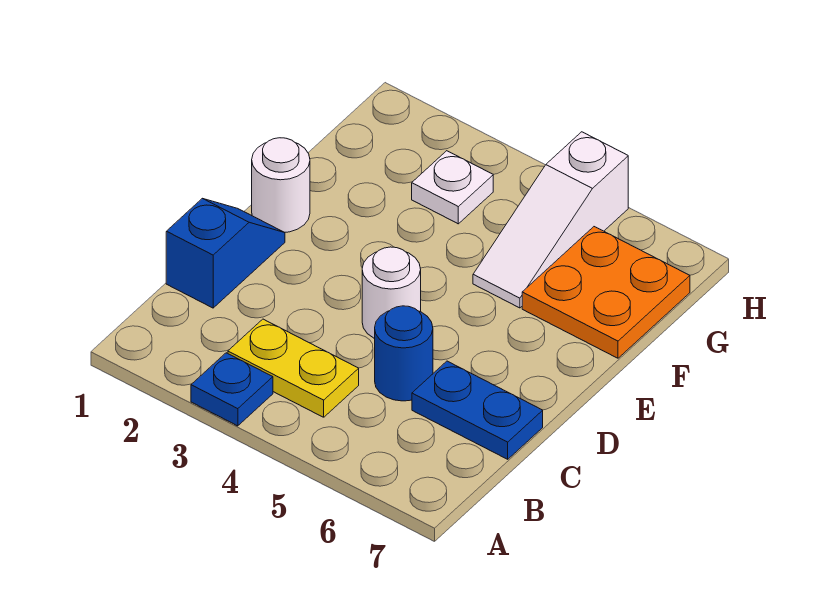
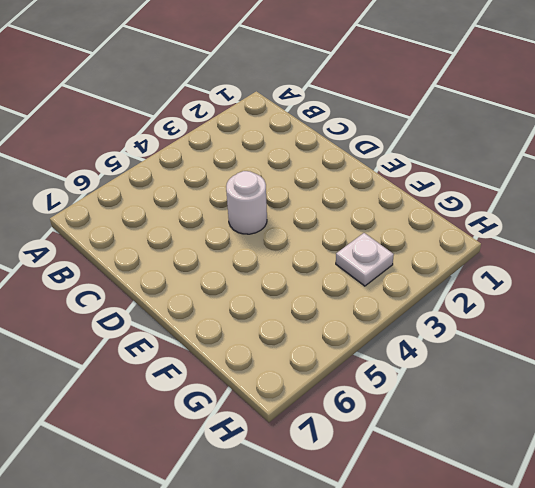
none -> blue 1x1 plate [191,353,273,426]
none -> yellow 1x2 plate [228,319,359,417]

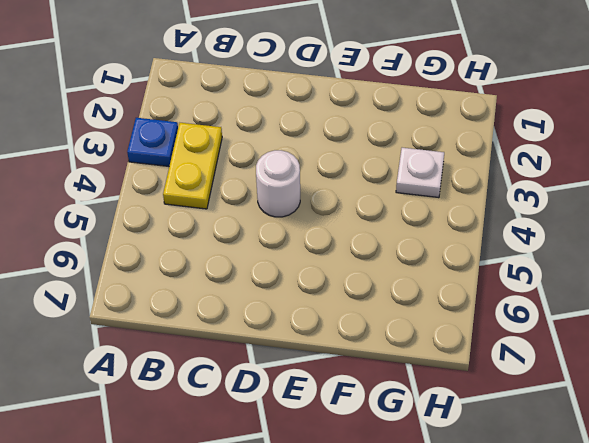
none -> blue 1x2 slope [166,198,285,308]
none -> blue 1x1 round brick [375,306,433,401]

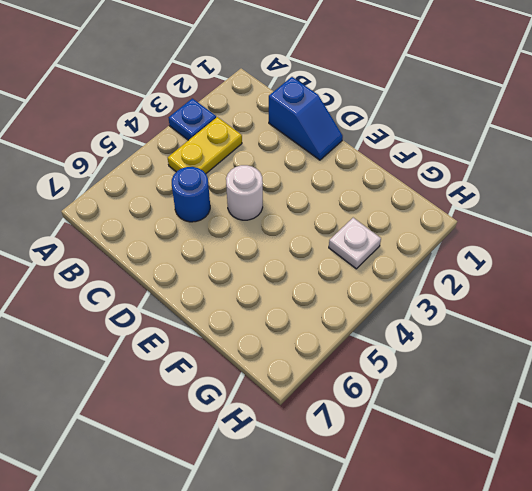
none -> blue 1x2 plate [412,361,543,459]
none -> white 1x1 round brick [252,138,310,232]

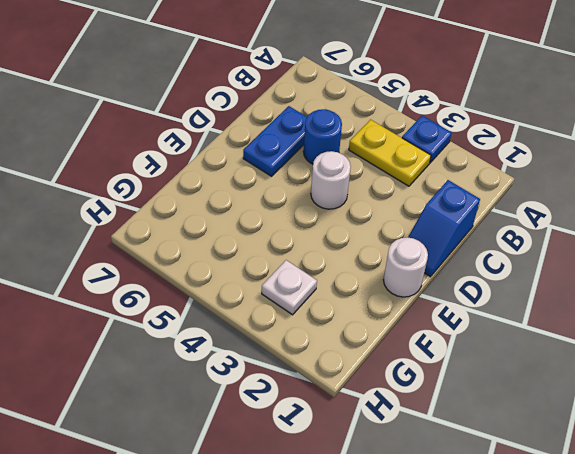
blue 1x2 plate [243,106,307,176] -> blue 1x2 plate turned to [412,361,543,459]
none -> white 1x3 slope [473,132,628,308]
none -> orange 2x2 plate [522,227,690,358]

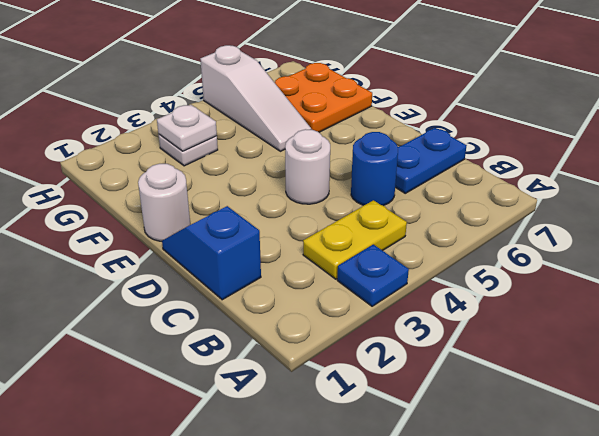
white 1x1 plate [157,105,217,151] -> none

